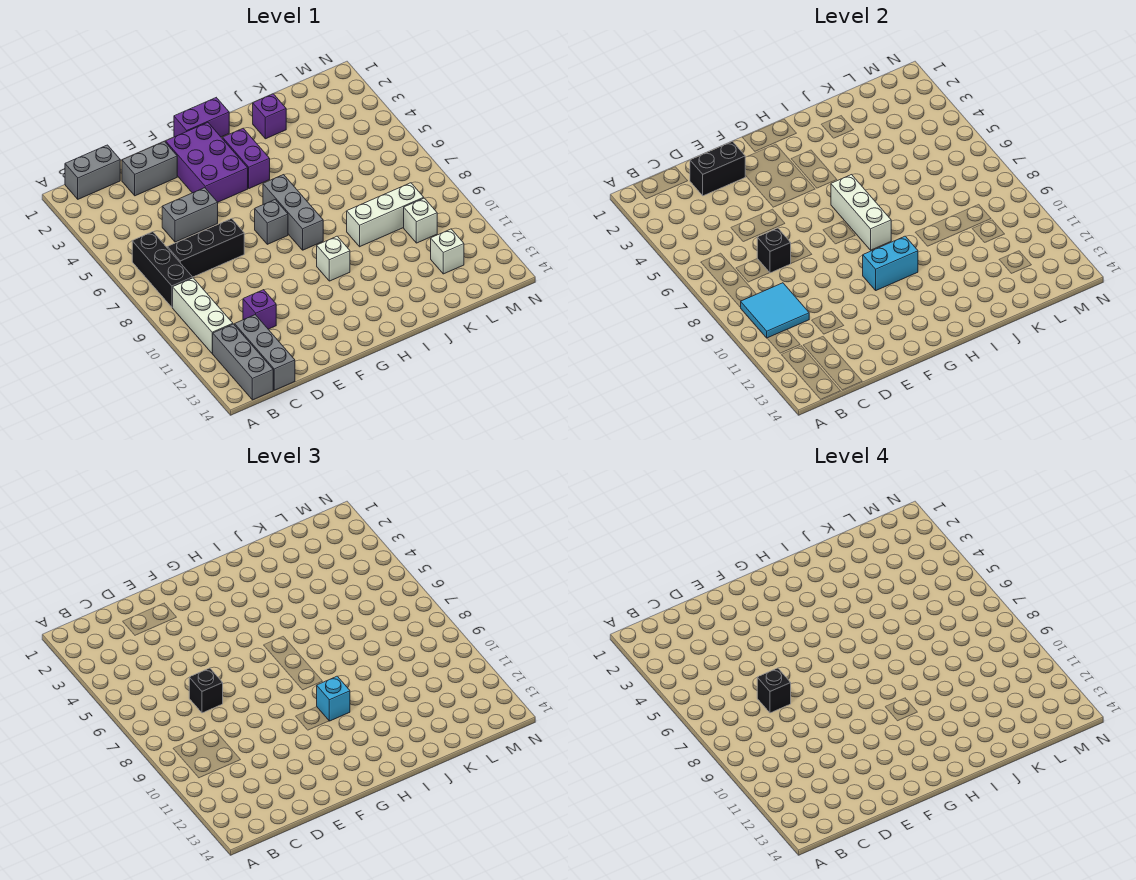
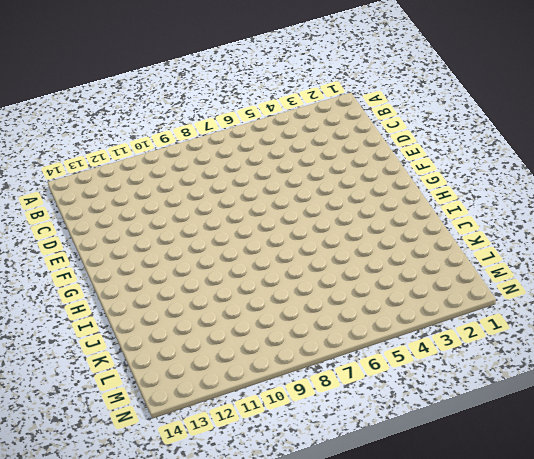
none -> grey 1x2 brick [65,145,120,199]
none -> black 1x3 brick [132,232,193,307]
none -> white 1x3 brick [173,278,233,353]

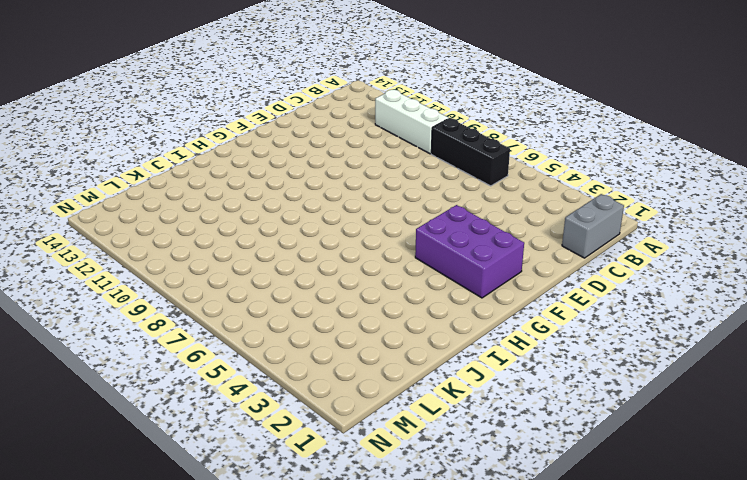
none -> grey 1x3 brick [212,324,273,400]
none -> black 1x3 brick [167,219,244,277]
none -> grey 1x3 brick [235,315,295,390]

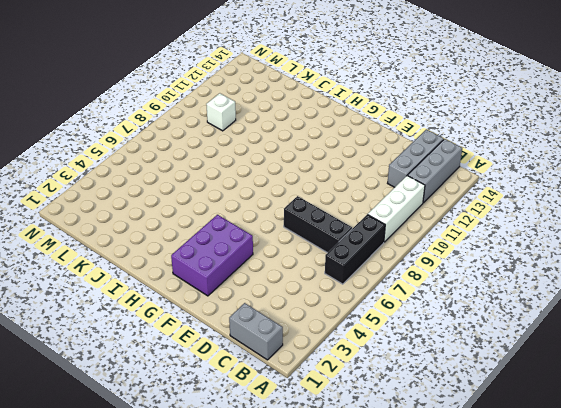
none -> grey 1x2 brick [122,141,177,196]
none -> grey 1x2 brick [162,188,218,242]
none -> purple 1x1 brick [243,290,276,329]

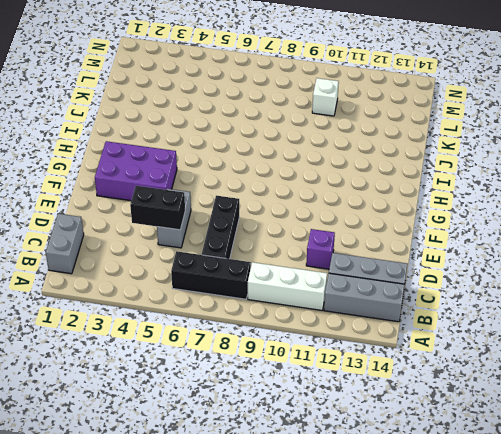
black 1x2 brick [130,186,185,230] -> black 1x2 brick turned to [690,141,745,196]
none -> grey 1x2 brick [122,141,177,196]
none -> purple 1x2 brick [174,98,229,137]
none -> grey 1x1 brick [255,200,288,244]

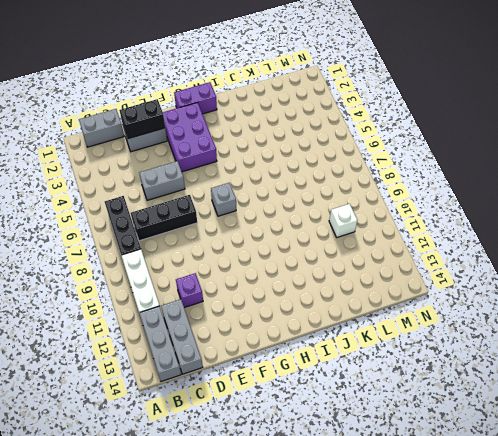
none -> purple 1x2 brick [223,128,270,189]
none -> grey 1x3 brick [263,175,323,250]
none -> white 1x1 brick [317,236,350,281]

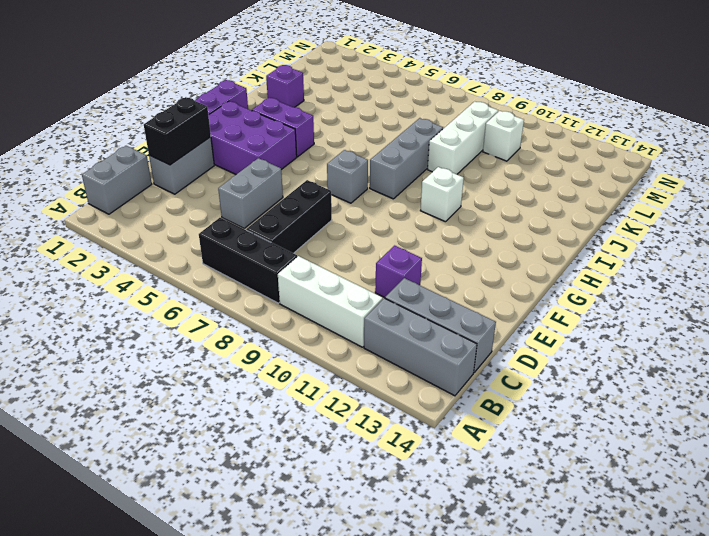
grey 1x3 brick [370,118,443,199] -> grey 1x3 brick turned to [263,175,323,250]
none -> white 1x1 brick [431,229,464,274]
none -> cyan 2x2 tile [741,283,809,338]
none -> black 1x1 brick [757,228,791,273]

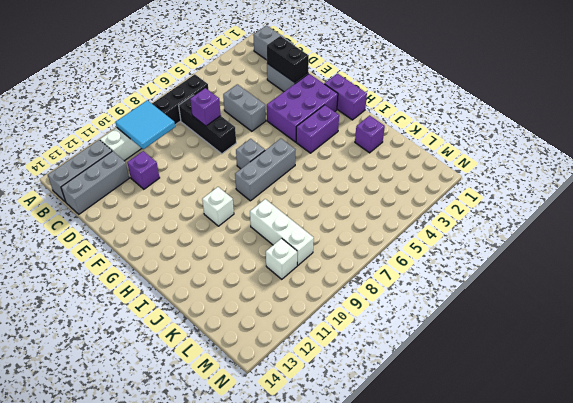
purple 1x1 brick [190,88,221,126] -> black 1x1 brick [757,228,791,273]
none -> white 1x1 brick [431,229,464,274]
none -> cyan 1x2 brick [863,236,918,290]
none -> white 1x3 brick [831,175,891,250]

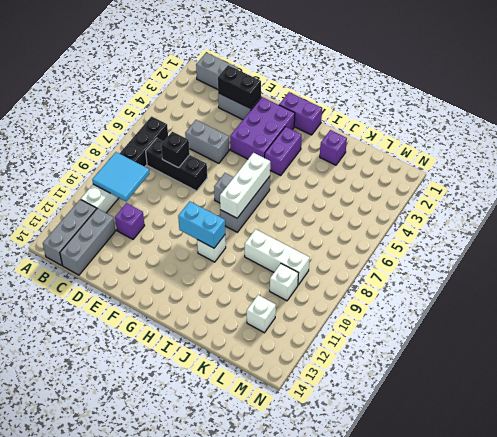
none -> black 1x1 brick [189,668,223,713]
none -> cyan 1x1 brick [317,676,350,721]
none -> black 1x1 brick [757,668,791,713]

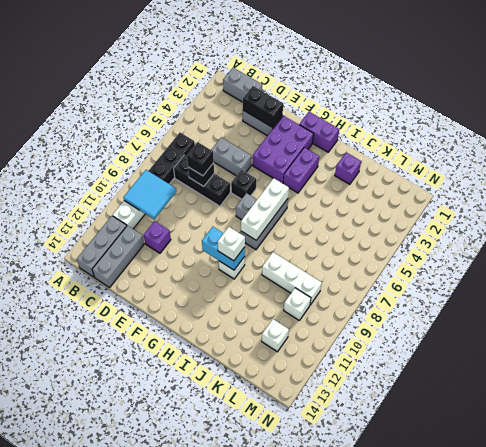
black 1x1 brick [231,170,256,199] -> black 1x1 brick moved to [757,668,791,713]
white 1x1 brick [218,227,245,261] -> cyan 1x1 brick [317,676,350,721]

